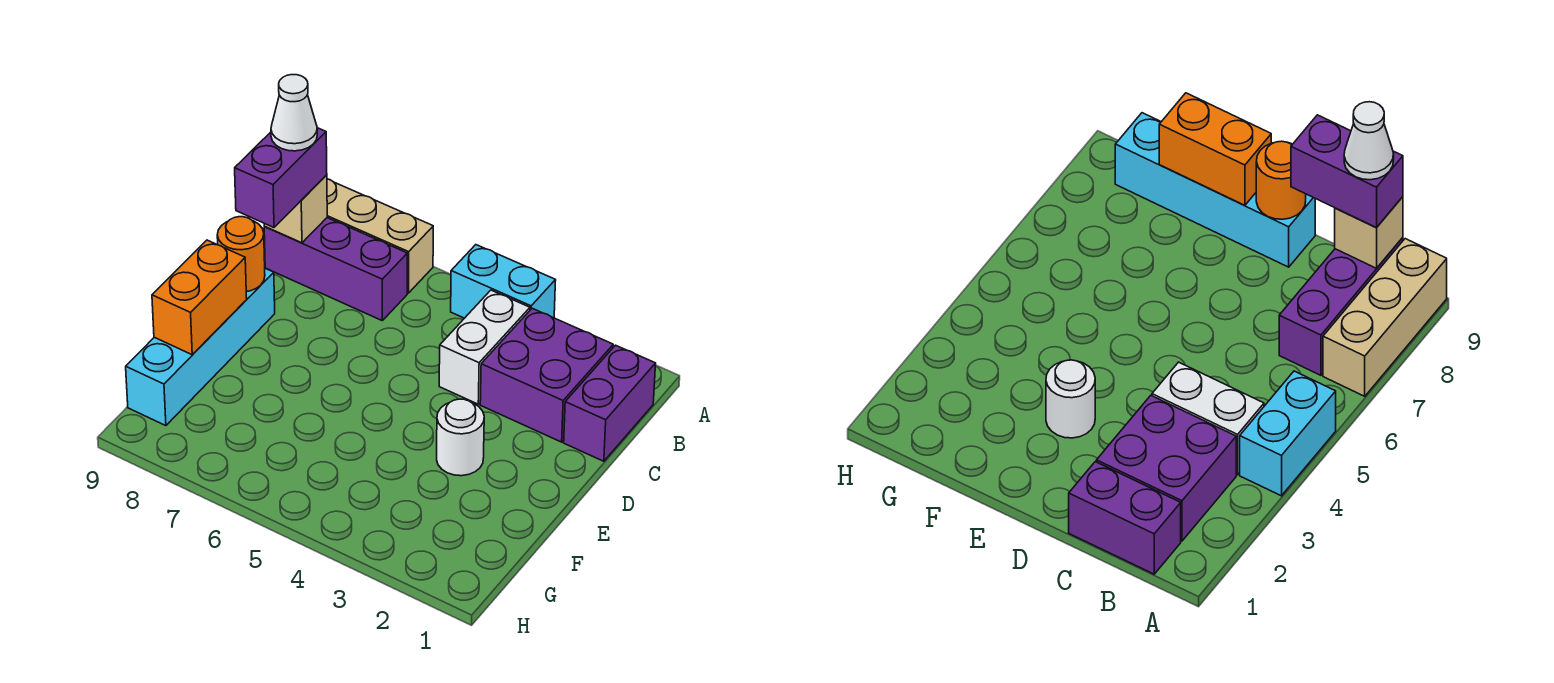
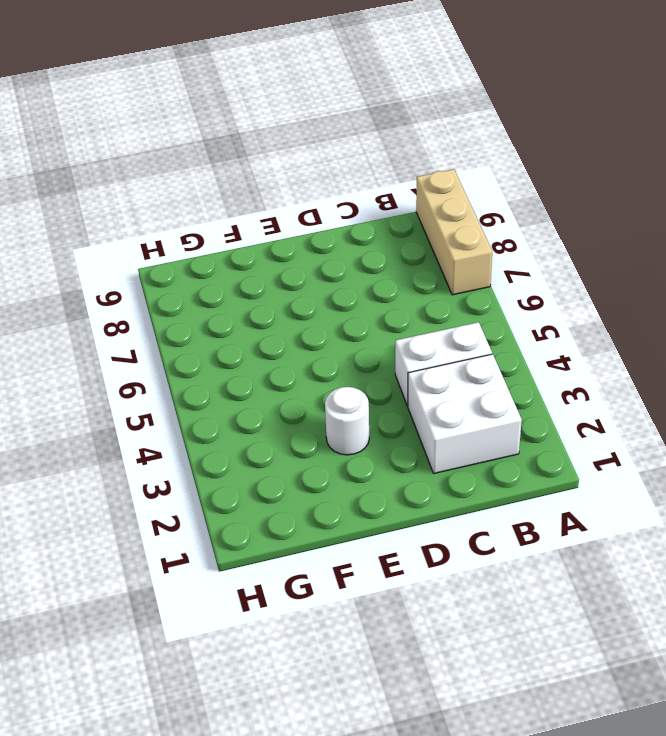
white 2x2 brick [408,354,522,473] -> purple 2x2 brick [480,308,613,442]
none -> cyan 1x2 brick [451,245,556,318]
none -> purple 1x2 brick [564,345,656,461]
none -> purple 1x3 brick [264,218,407,320]

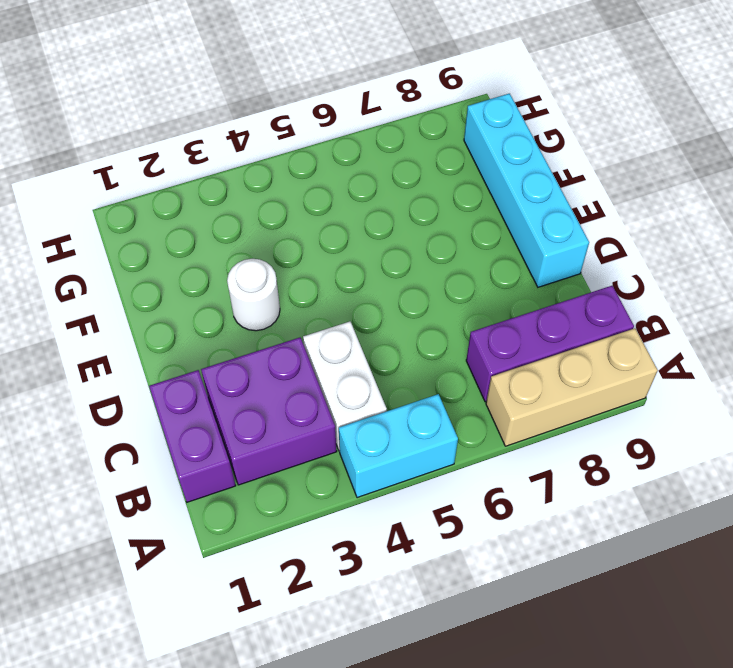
none -> tan 1x1 brick [264,175,327,243]
none -> orange 1x1 round brick [217,217,265,292]
none -> orange 1x2 brick [152,240,247,355]

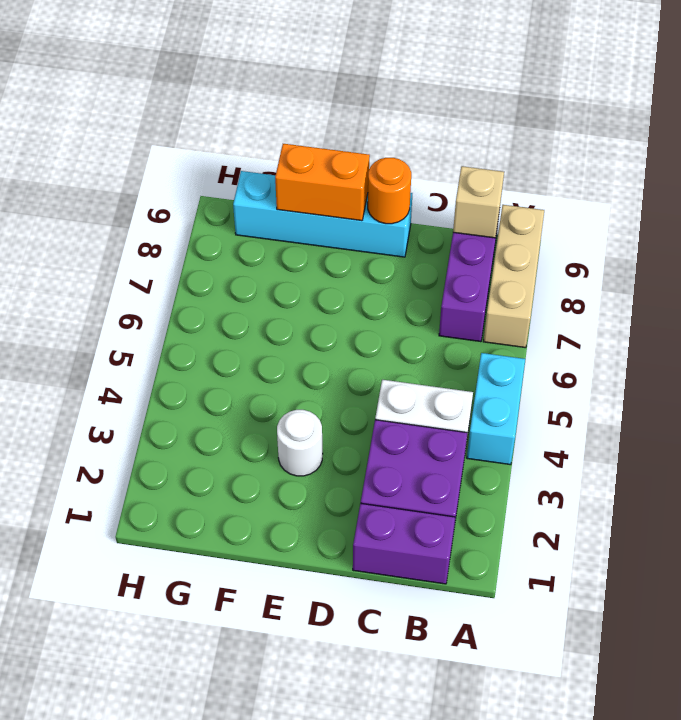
none -> purple 1x2 brick [235,128,327,227]
none -> white 1x1 cone [271,75,317,151]

